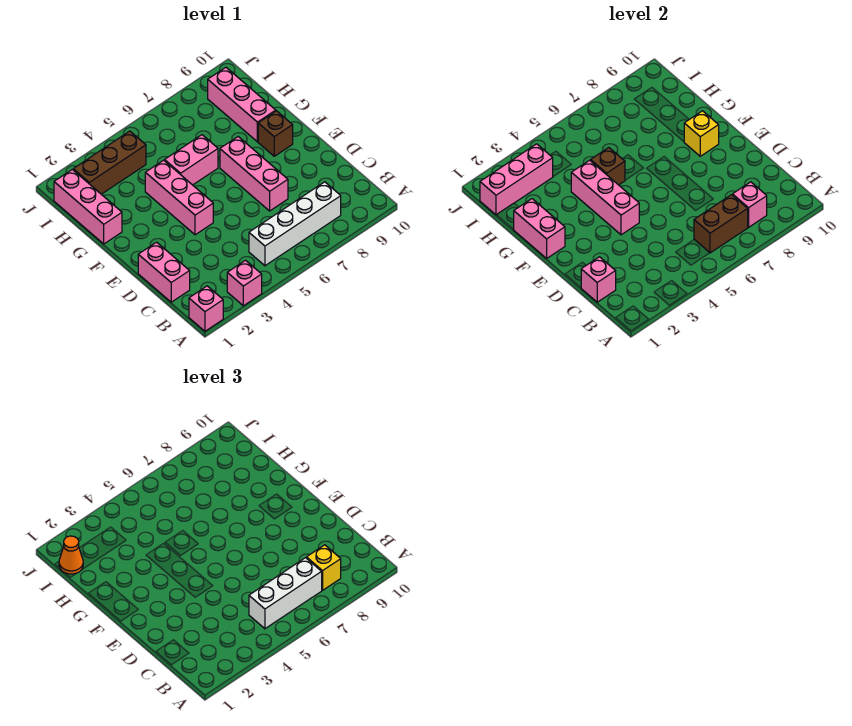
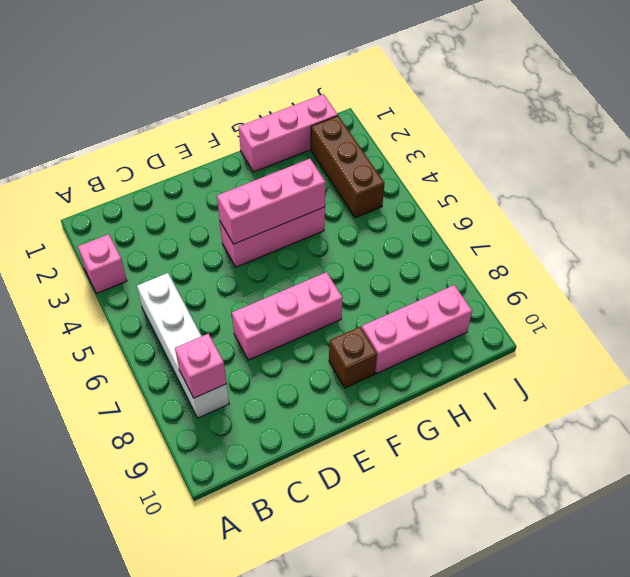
none -> pink 1x1 brick [189,286,223,331]
none -> pink 1x2 brick [138,242,190,302]
none -> pink 1x2 brick [165,135,218,185]

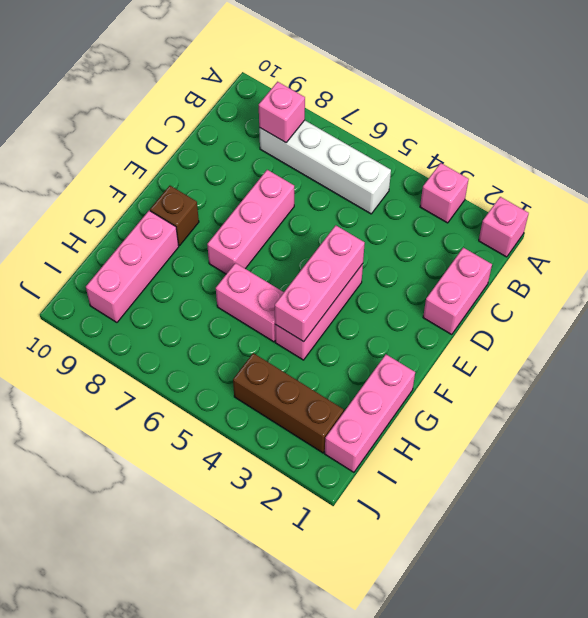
none -> brown 1x2 brick [694,195,748,253]
none -> pink 1x1 brick [581,257,616,302]
none -> pink 1x2 brick [514,199,565,258]

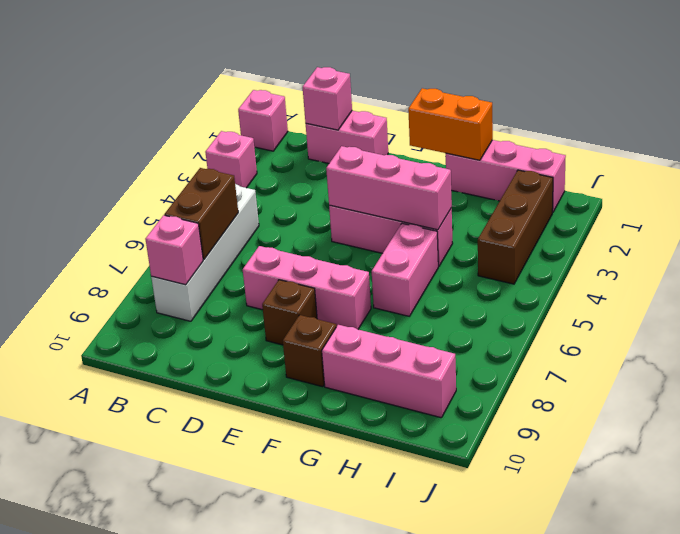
brown 1x1 brick [262,280,317,345] -> brown 1x1 brick moved to [591,148,625,185]
orange 1x2 brick [408,88,493,160] -> pink 1x2 brick [514,199,565,258]
none -> yellow 1x1 brick [684,111,719,156]
none -> pink 1x3 brick [480,144,553,215]
none -> white 1x3 brick [249,558,322,629]

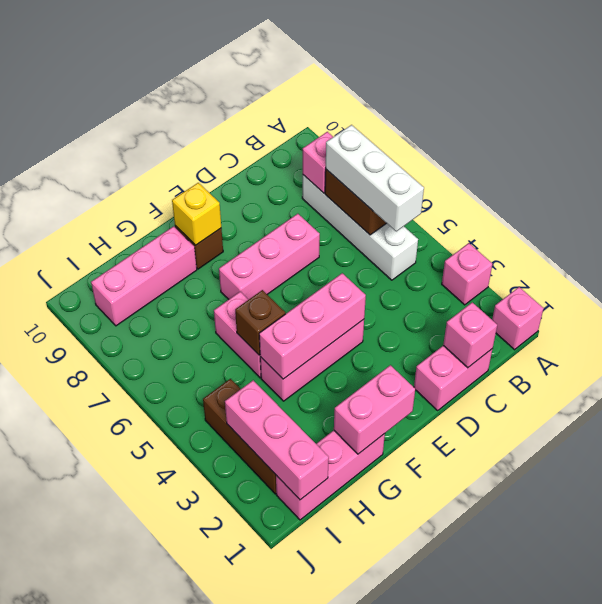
none -> yellow 1x1 brick [306,545,341,590]
none -> orange 1x1 cone [59,536,83,574]

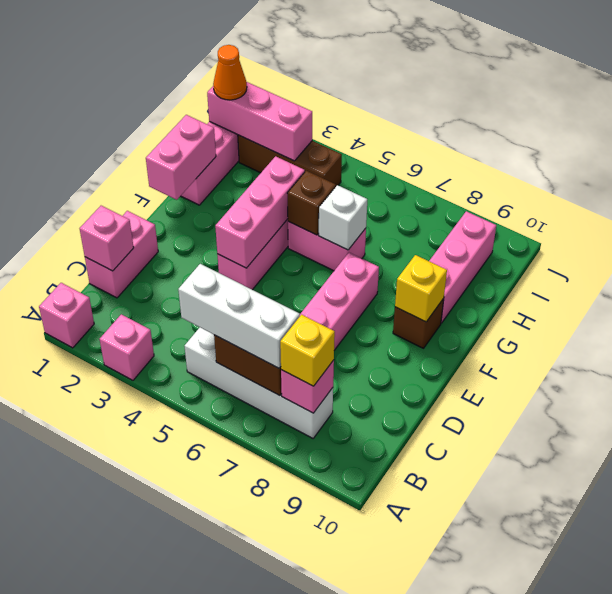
white 1x1 brick [319,185,367,250] -> none

